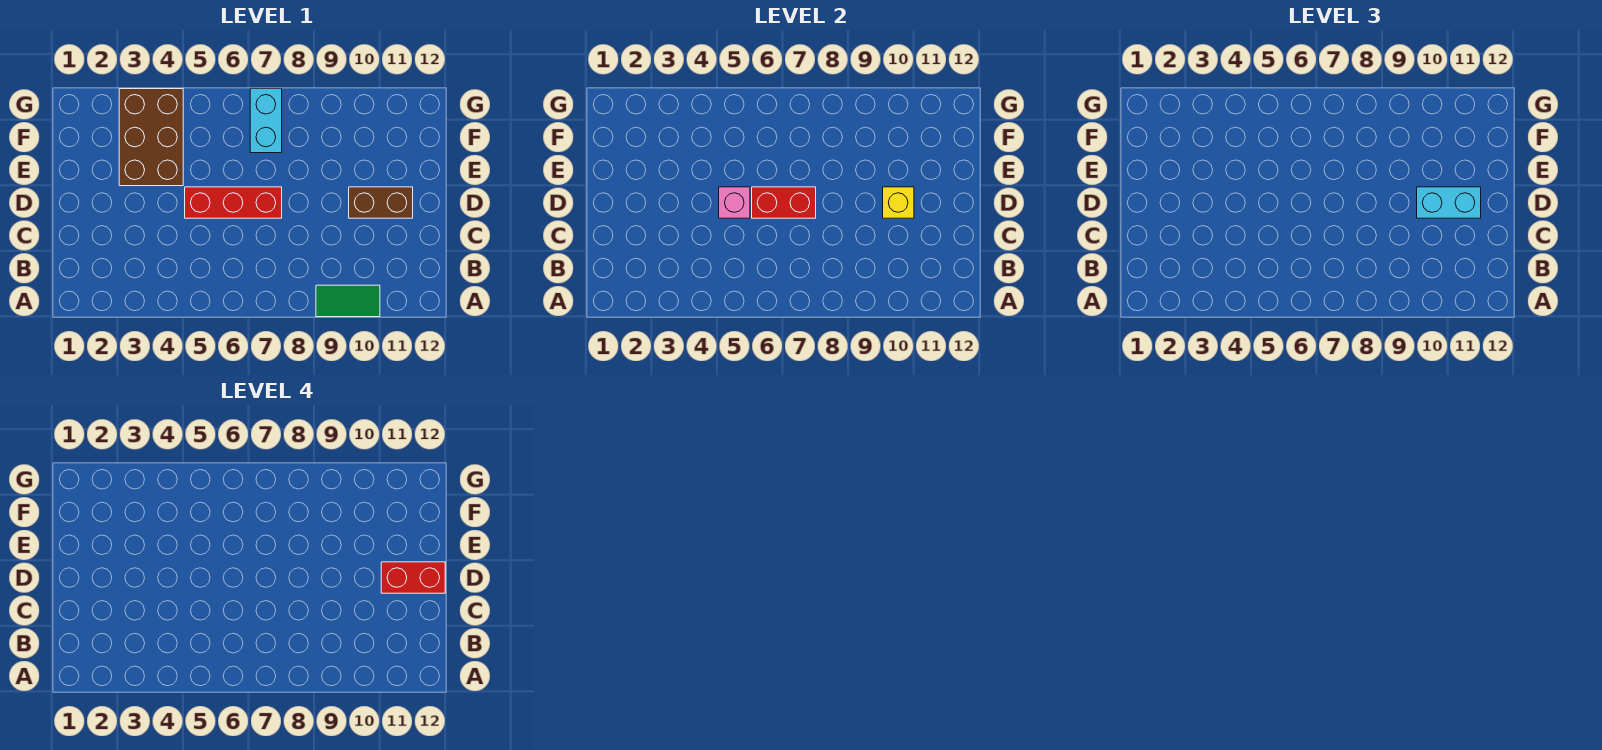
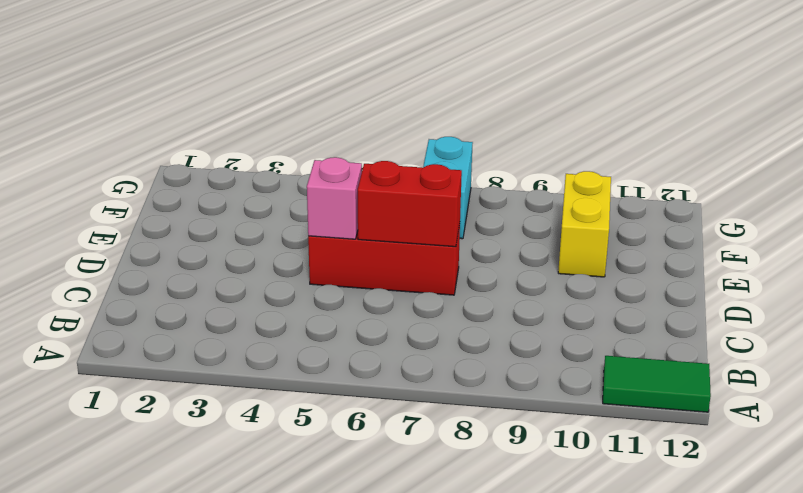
green 1x2 tile [603,356,711,412] -> green 1x2 tile moved to [316,285,380,317]
yellow 1x2 brick [558,171,611,277] -> none
none -> brown 1x2 brick [349,187,413,218]
none -> brown 2x3 brick [119,89,183,186]

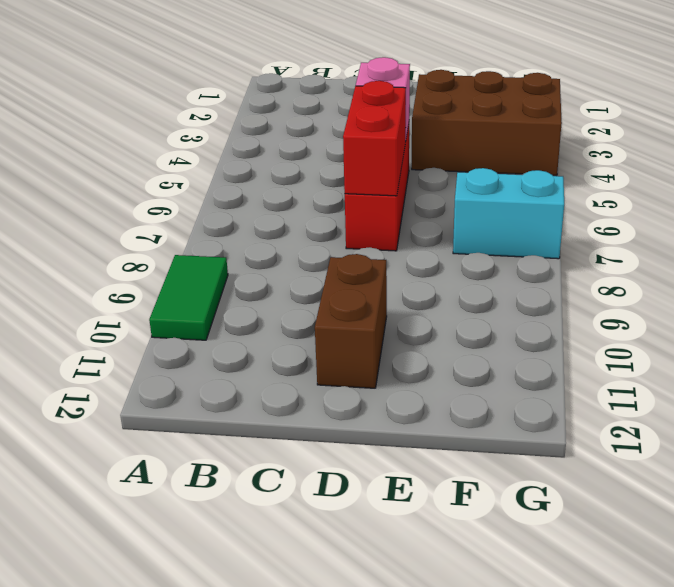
none -> yellow 1x1 brick [883,187,914,218]
none -> cyan 1x2 brick [1417,187,1481,218]

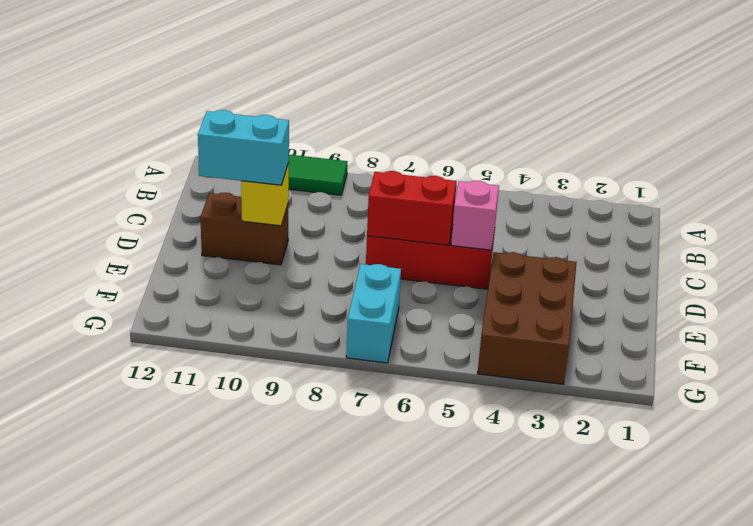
none -> red 1x2 brick [381,562,445,593]

